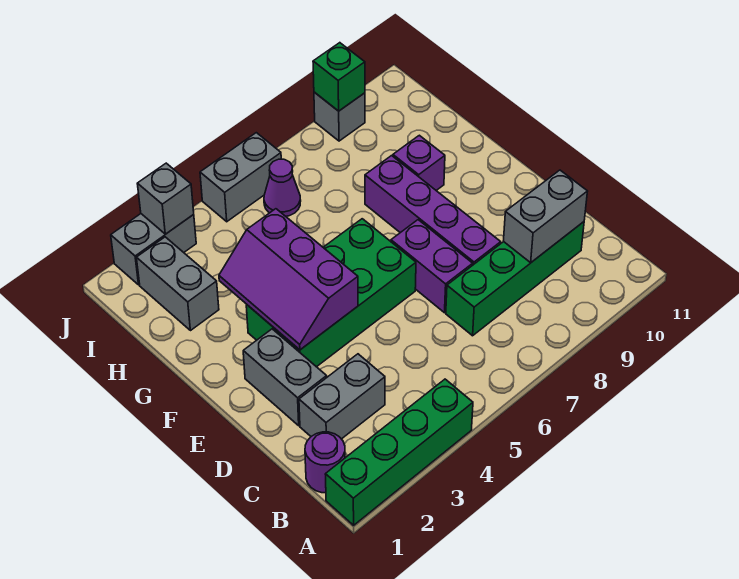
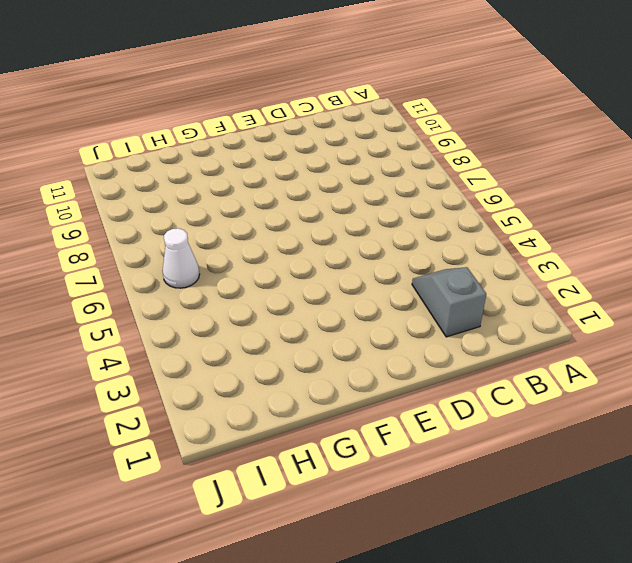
grey 1x2 slope [412,267,486,337] -> grey 1x2 brick [299,354,385,439]
white 1x1 cone [162,228,200,288] -> purple 1x1 cone [264,159,301,216]
none -> green 1x4 brick [325,379,473,525]
none -> purple 1x1 round brick [305,432,345,493]
none -> green 1x4 brick [446,222,584,336]

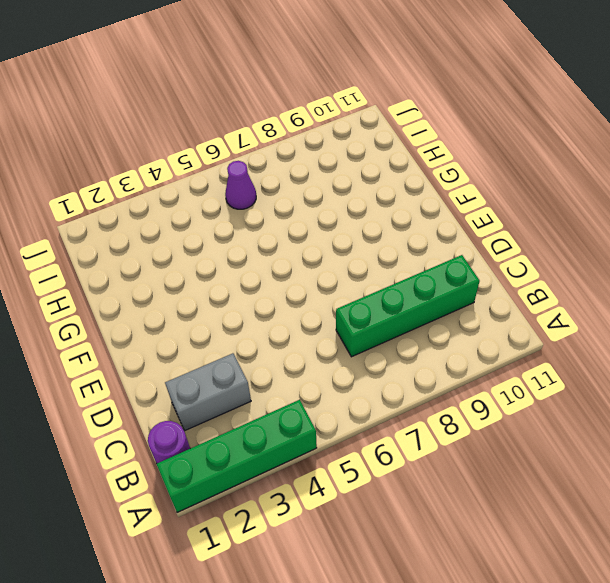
none -> grey 1x2 brick [243,329,327,426]
none -> purple 1x2 brick [391,220,473,313]
none -> purple 1x4 brick [365,156,501,265]

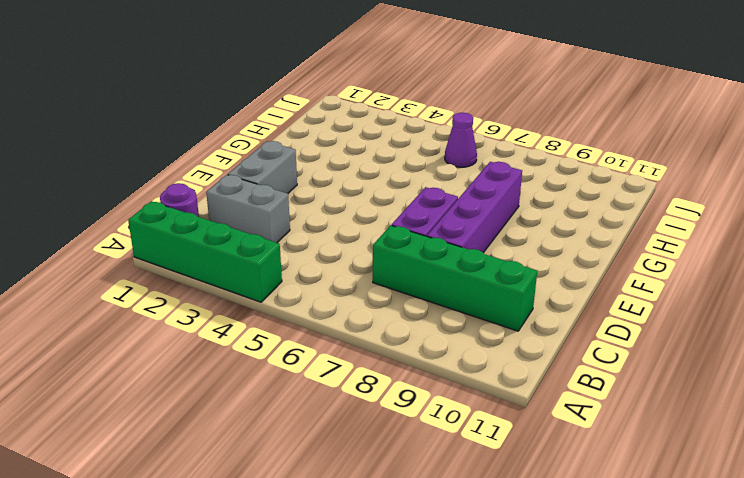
none -> green 2x4 brick [246,219,416,367]
none -> purple 1x1 brick [393,135,445,190]
none -> grey 1x2 brick [136,237,219,331]

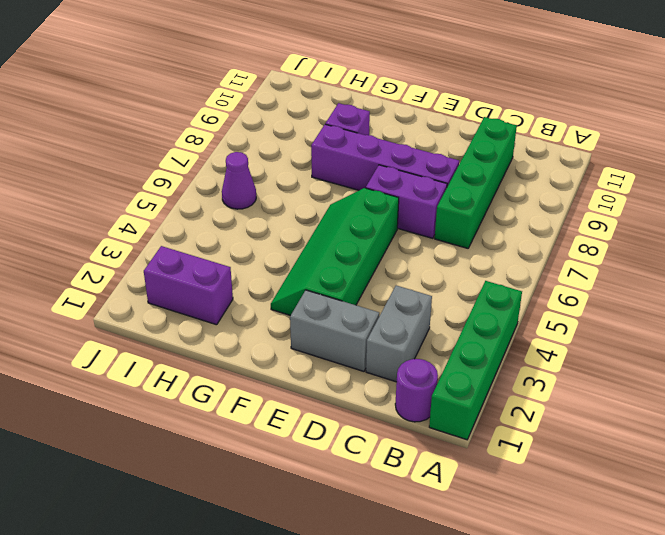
green 2x4 slope [271,188,399,316] -> green 2x4 brick [246,219,416,367]
purple 1x2 brick [144,246,233,325] -> grey 1x2 brick [136,237,219,331]
none -> grey 1x2 brick [111,214,196,285]
none -> grey 1x2 brick [200,133,281,222]
none -> grey 1x1 brick [314,92,365,141]

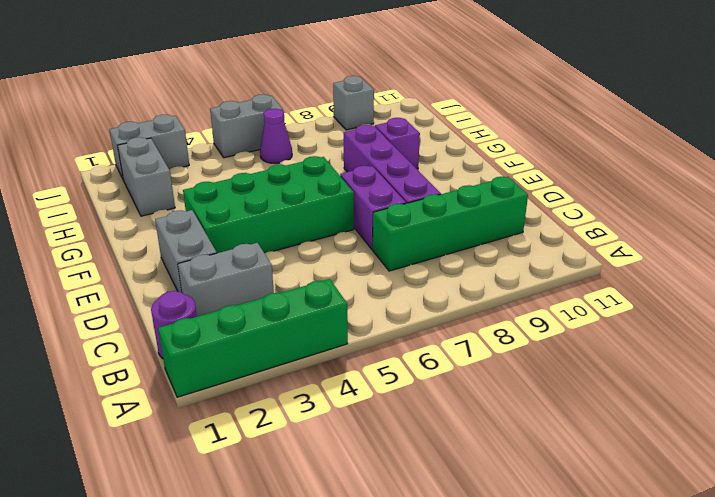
none -> grey 1x2 brick [504,170,588,263]
none -> purple 2x3 slope [219,209,358,350]
none -> grey 1x1 brick [137,163,194,234]

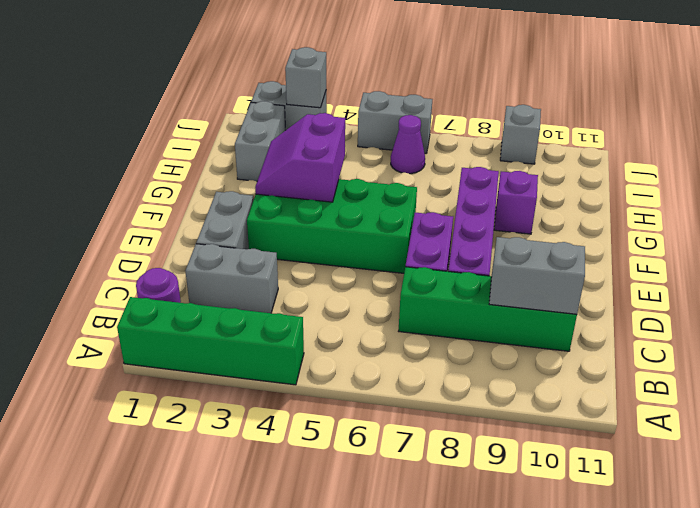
purple 2x2 slope [255,113,345,202] -> purple 2x3 slope [219,209,358,350]
none -> green 1x1 brick [313,43,365,111]

